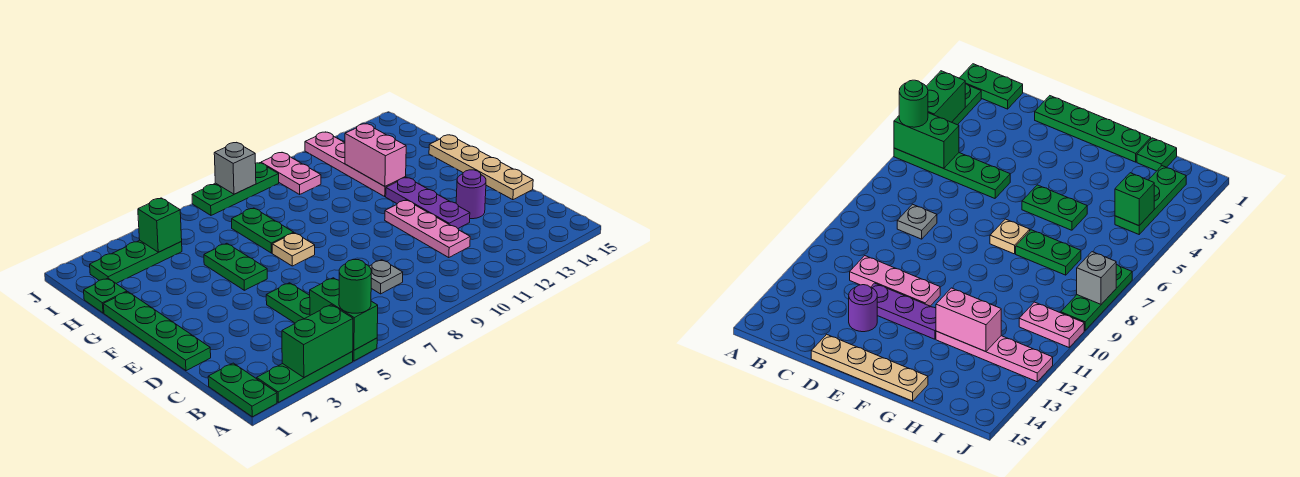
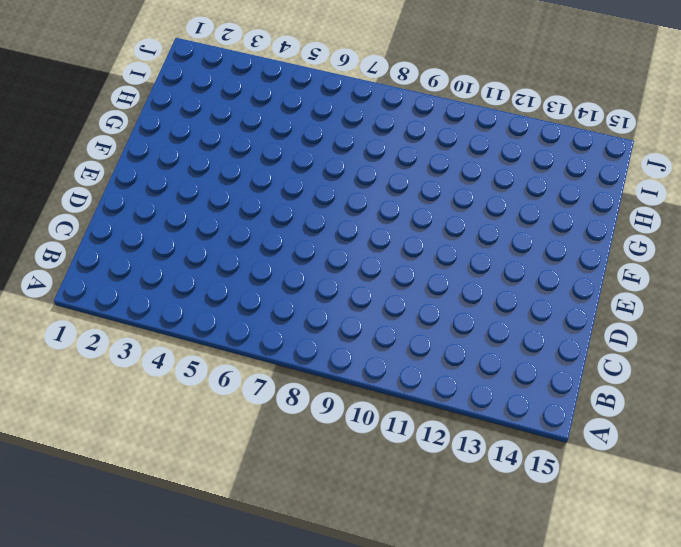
none -> green 1x2 plate [208,363,277,417]
none -> green 1x3 plate [257,351,353,402]
none -> green 1x4 plate [266,283,377,361]

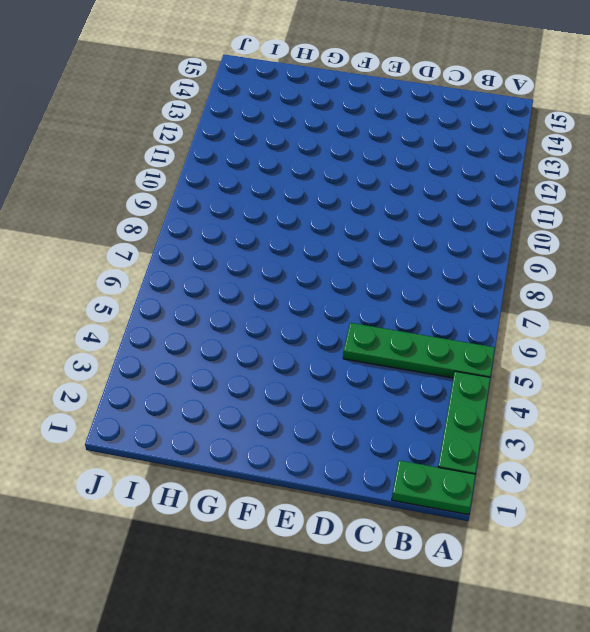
none -> grey 1x1 plate [369,260,403,294]
none -> pink 1x3 plate [385,200,470,258]
none -> green 1x4 plate [103,292,211,371]

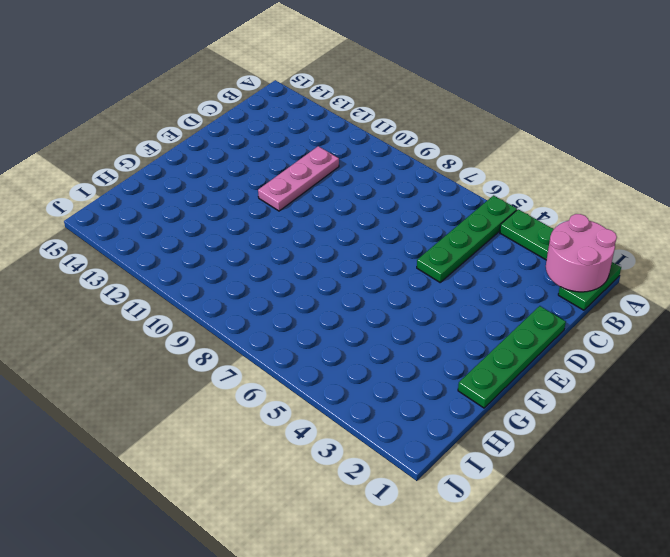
pink 2x2 round brick [546,214,617,292] -> none
none -> grey 1x1 plate [369,260,403,294]
none -> purple 1x3 plate [386,177,470,228]
none -> purple 1x1 round brick [456,170,486,219]

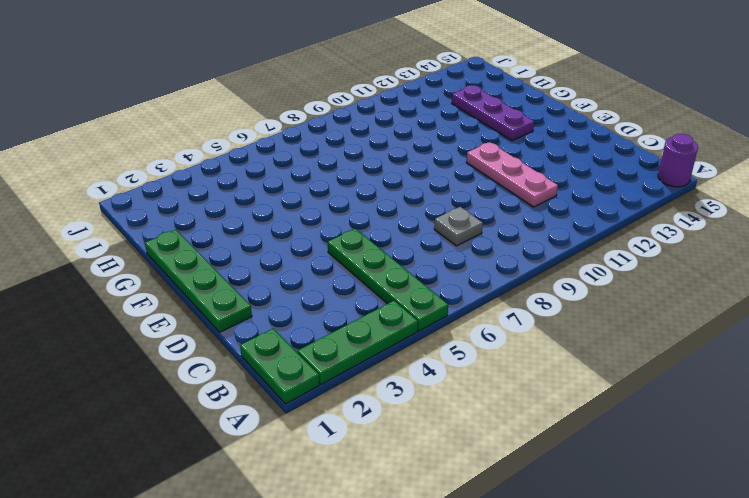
purple 1x1 round brick [658,134,698,187] -> purple 1x1 round brick moved to [456,170,486,219]
purple 1x3 plate [452,85,534,141] -> purple 1x3 plate moved to [386,177,470,228]
none -> tan 1x4 plate [429,135,533,200]
none -> green 1x2 plate [204,243,267,290]
none -> tan 1x1 plate [272,233,315,266]

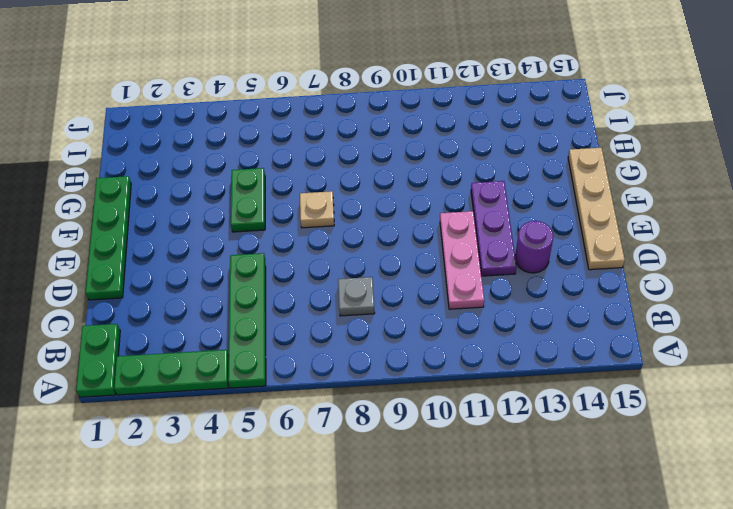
none -> green 1x2 plate [232,208,294,253]
none -> pink 1x4 plate [305,132,406,196]
none -> green 1x1 plate [84,278,127,313]

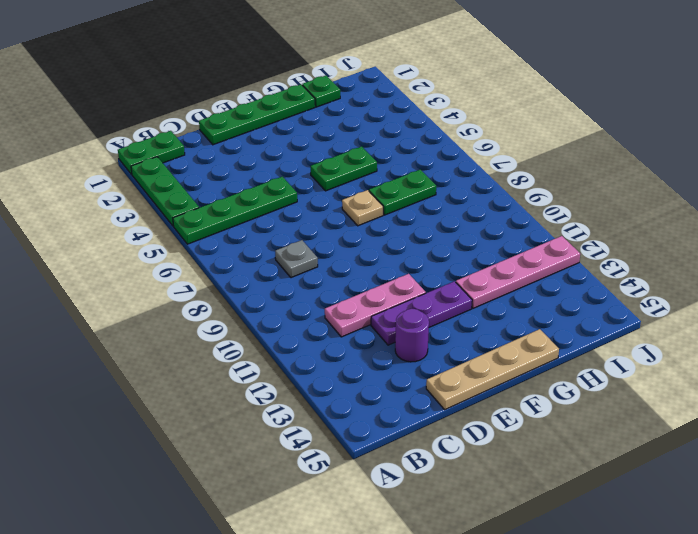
none -> green 1x3 plate [90,240,182,284]
none -> pink 1x2 plate [261,153,321,194]
none -> green 1x3 plate [192,163,279,215]

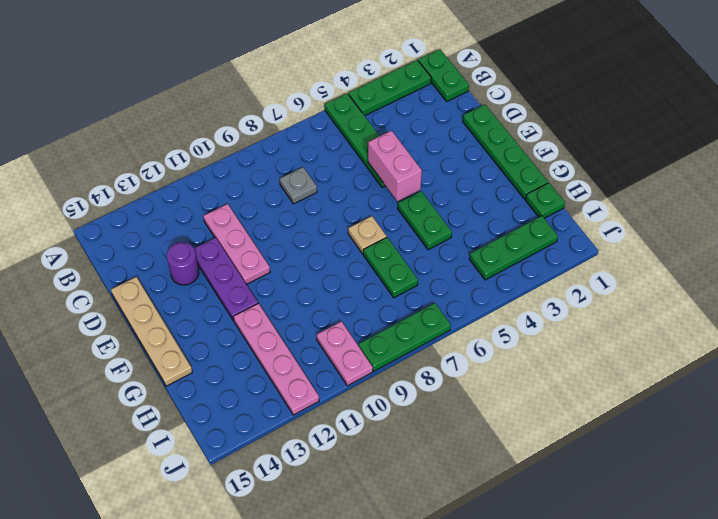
pink 1x2 brick [368,131,422,201] -> pink 1x2 brick moved to [345,124,406,186]
none -> green 1x2 brick [282,305,353,378]
none -> green 1x2 brick [310,278,378,350]
none -> green 1x1 brick [138,198,182,252]

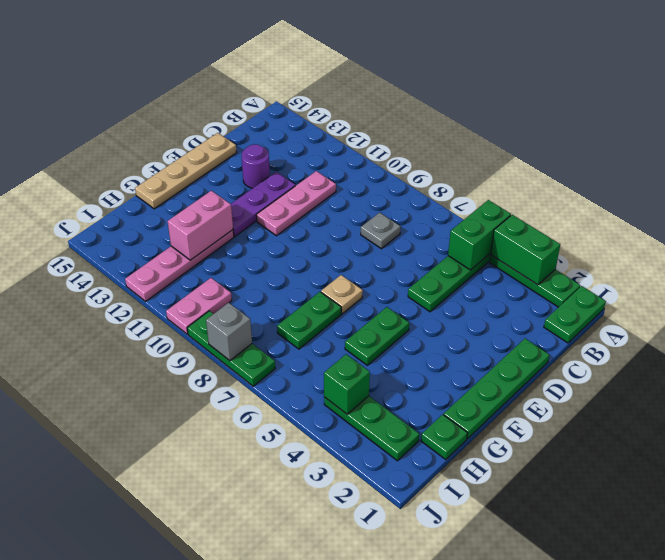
none -> green 1x1 round brick [339,260,371,313]

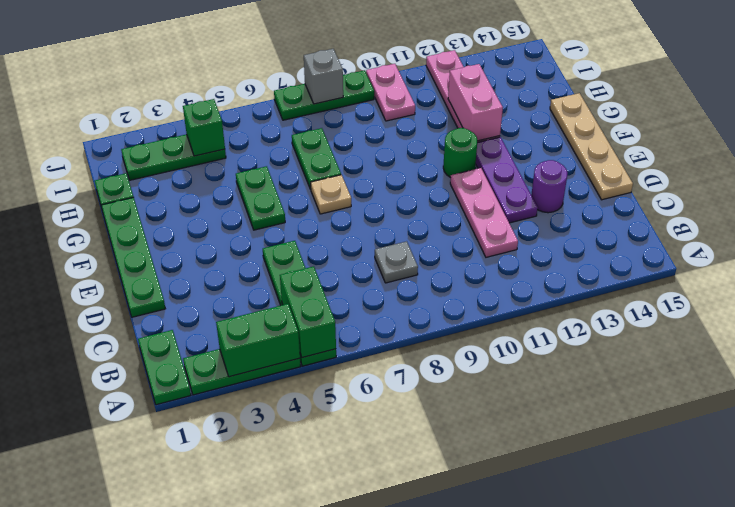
green 1x1 round brick [443,128,478,178] -> green 1x1 round brick moved to [339,260,371,313]

